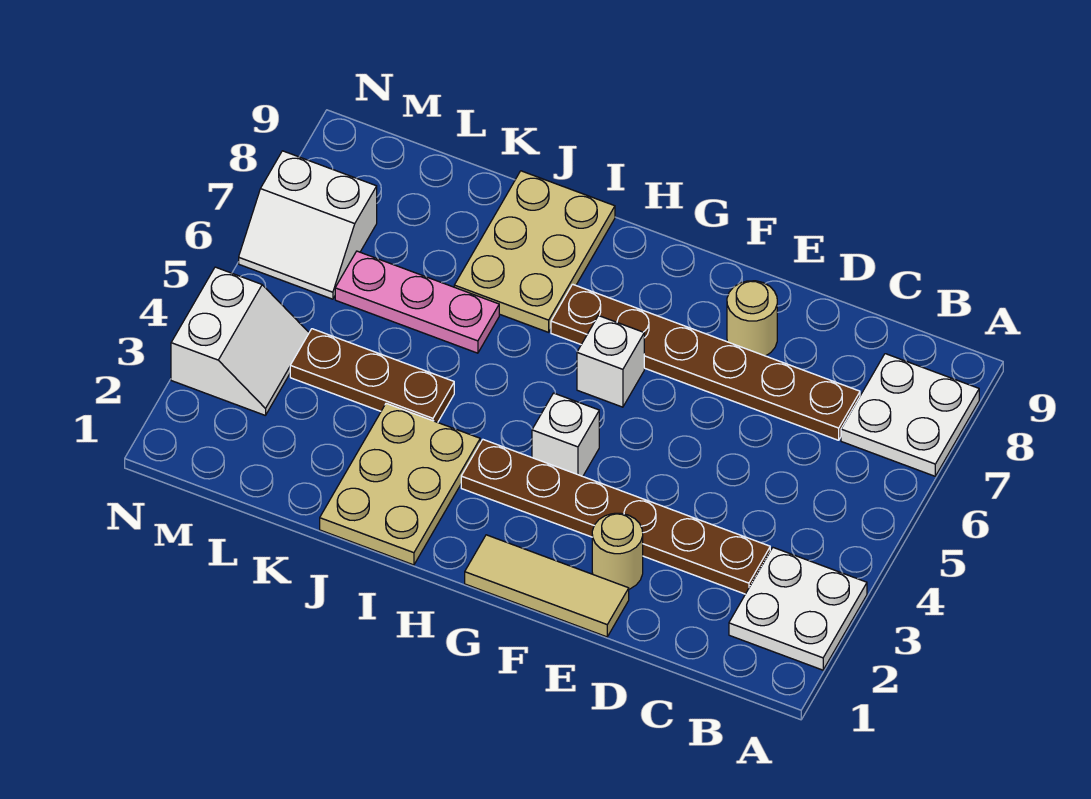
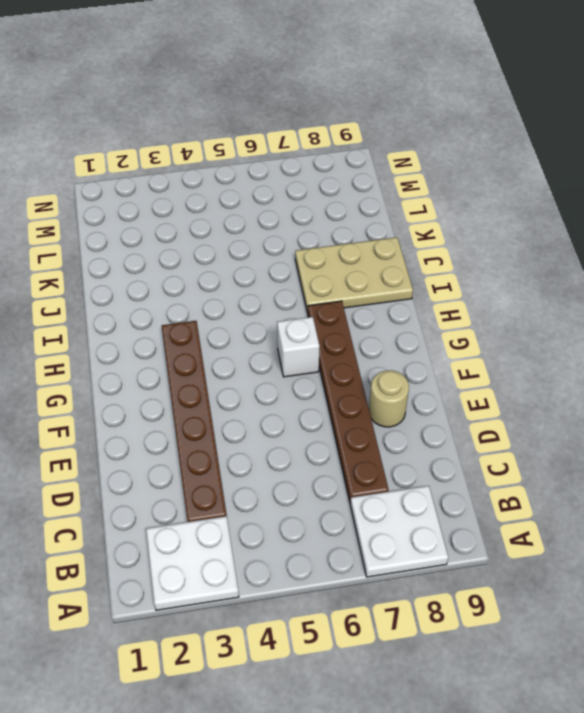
none -> tan 1x3 tile [465,535,629,637]
none -> tan 1x1 round brick [592,513,643,589]
none -> white 1x1 brick [532,393,599,476]

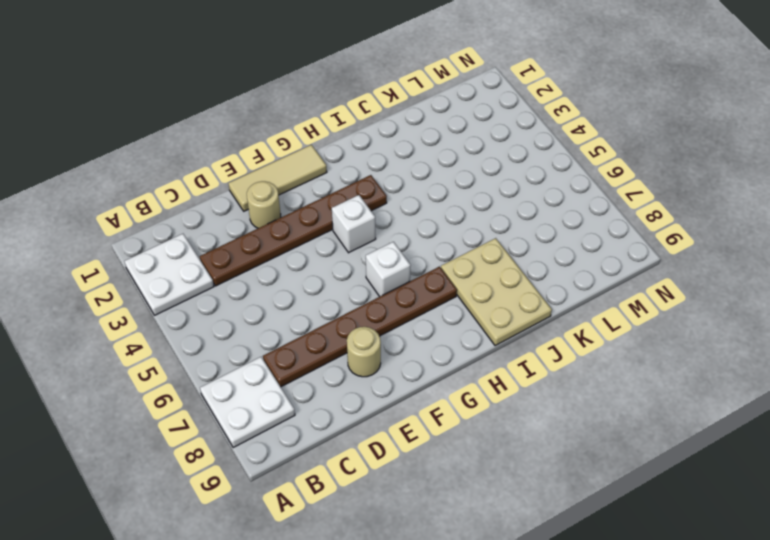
none -> tan 2x3 plate [320,403,480,565]
none -> brown 1x3 plate [290,329,454,422]
none -> pink 1x3 plate [335,251,499,353]

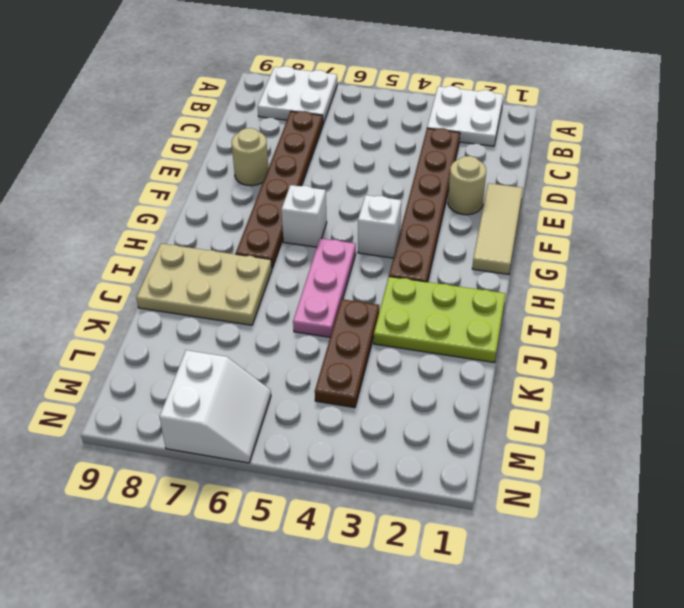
pink 1x3 plate [293,238,356,337] -> pink 1x3 plate moved to [335,251,499,353]
lime 2x3 plate [374,277,506,363] -> tan 2x3 plate [320,403,480,565]
none -> white 2x2 slope [171,267,309,415]

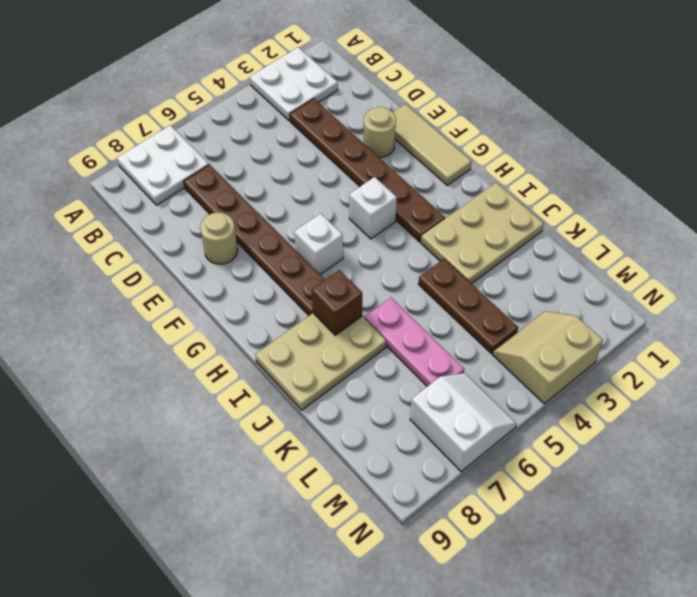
brown 1x1 brick [312,270,362,335] -> none
tan 2x2 slope [493,311,603,404] -> white 2x2 slope [171,267,309,415]

